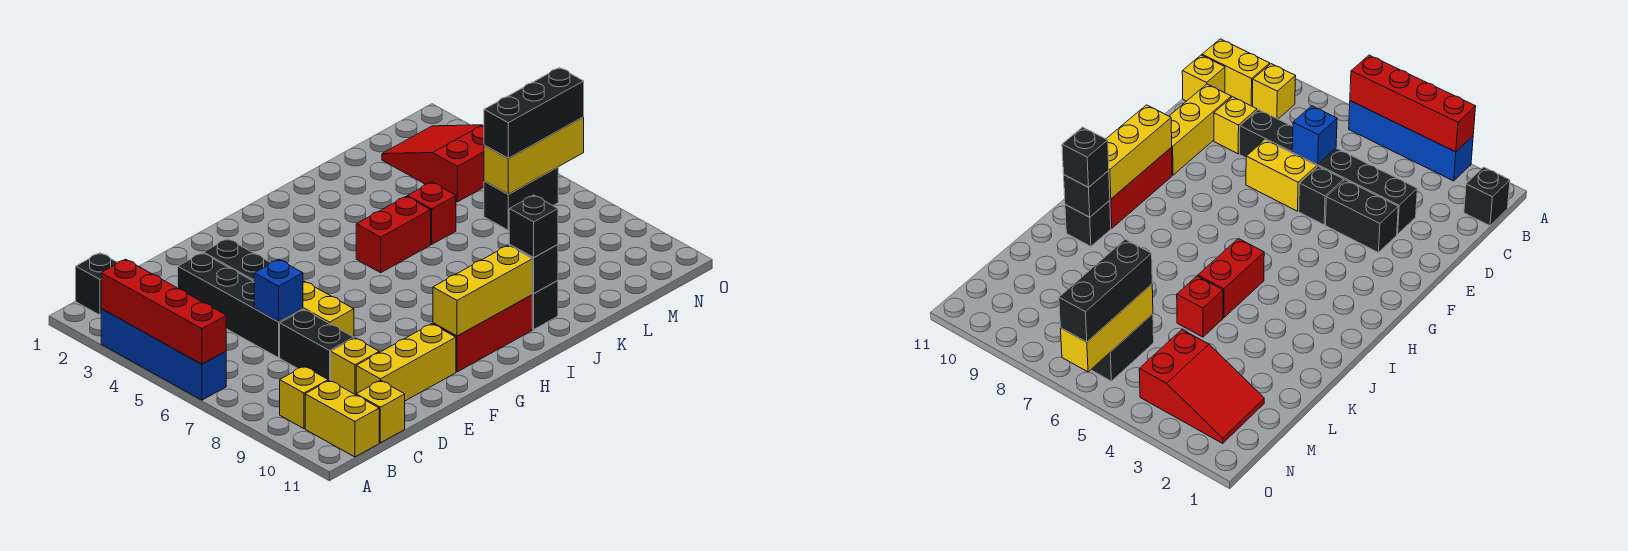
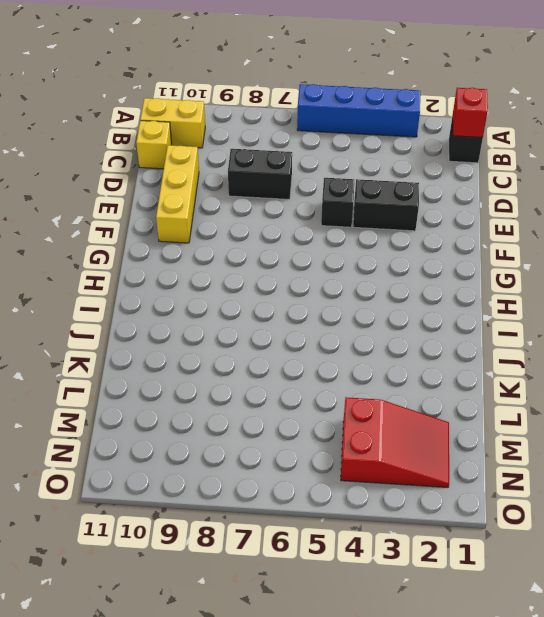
red 1x1 brick [453,88,488,138] -> red 1x1 brick moved to [408,182,456,244]
none -> yellow 1x1 brick [280,366,328,429]
none -> black 1x4 brick [178,253,303,358]
none -> yellow 1x1 brick [331,338,379,395]

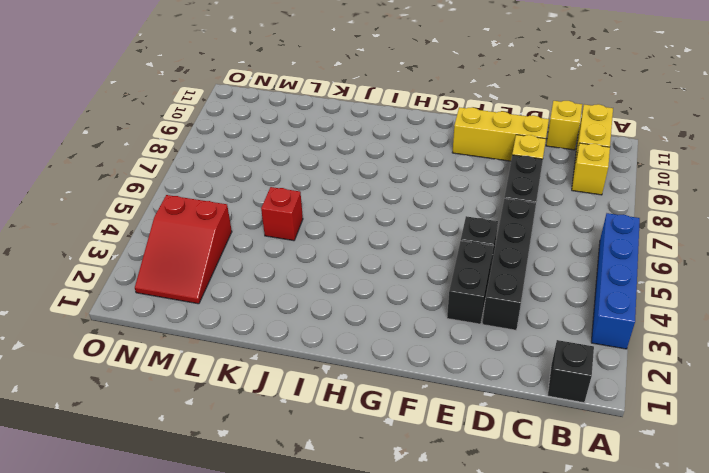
none -> yellow 1x2 brick [303,281,354,337]
none -> red 1x3 brick [433,295,532,372]
none -> red 1x2 brick [356,196,431,273]

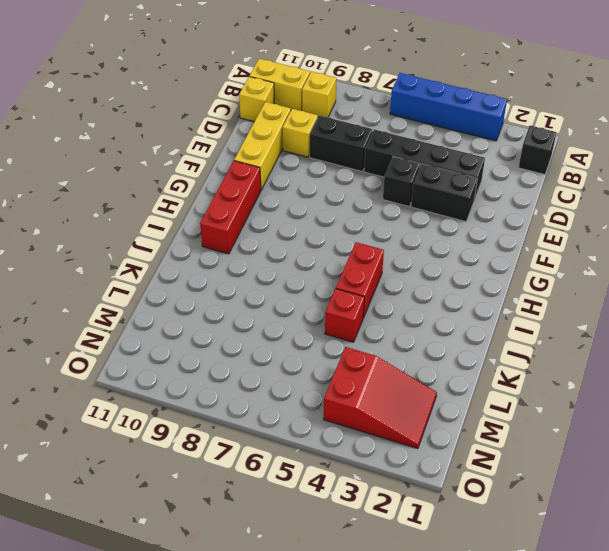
none -> yellow 1x2 brick [303,281,354,337]
none -> black 1x1 brick [532,280,558,329]
none -> black 1x2 brick [484,167,558,230]

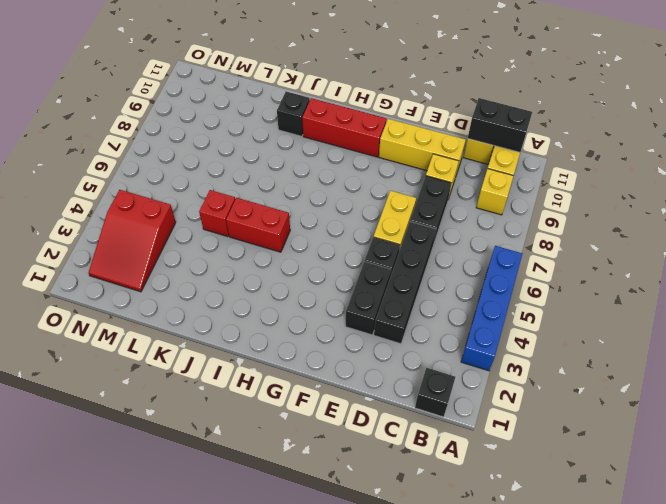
black 1x2 brick [468,98,532,152] -> black 1x2 brick moved to [484,167,558,230]
none -> red 1x4 brick [101,259,226,364]
none -> blue 1x1 brick [254,259,303,322]
none -> yellow 1x3 brick [433,245,532,336]

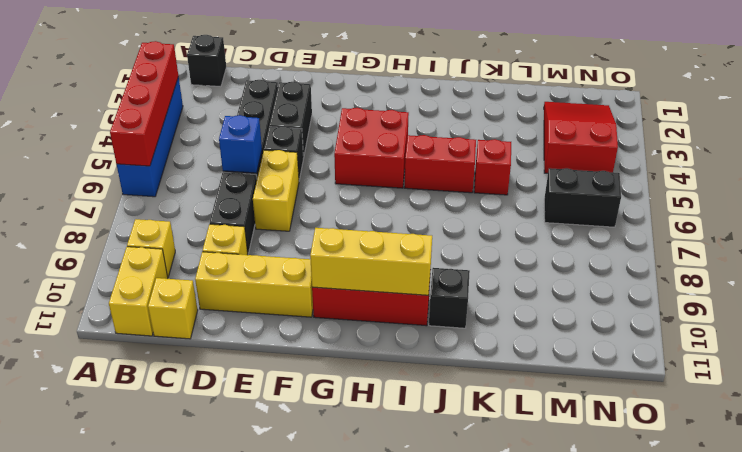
red 2x2 brick [334,108,409,188] -> none
none -> black 1x1 brick [509,244,558,294]
none -> yellow 1x3 brick [484,117,584,194]
none -> black 1x1 brick [509,195,558,258]

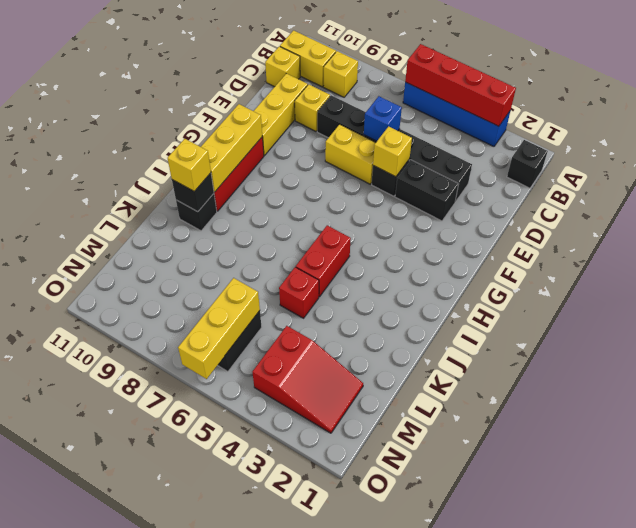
yellow 1x1 brick [373,126,412,177] -> none
yellow 1x1 brick [168,139,211,191] -> black 1x1 brick [509,195,558,258]
none -> black 1x3 brick [484,68,584,158]

